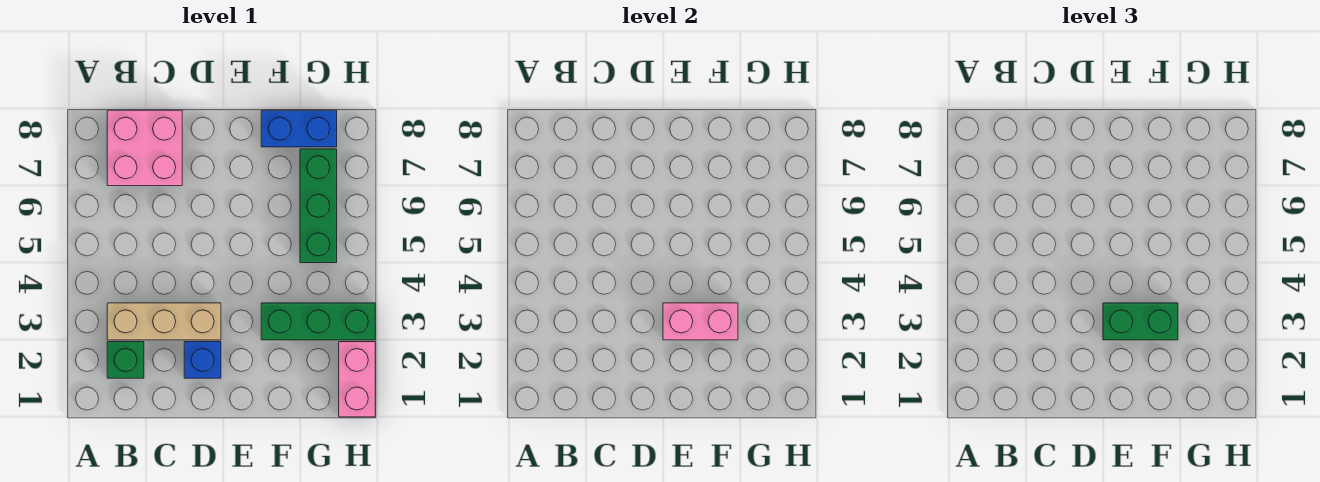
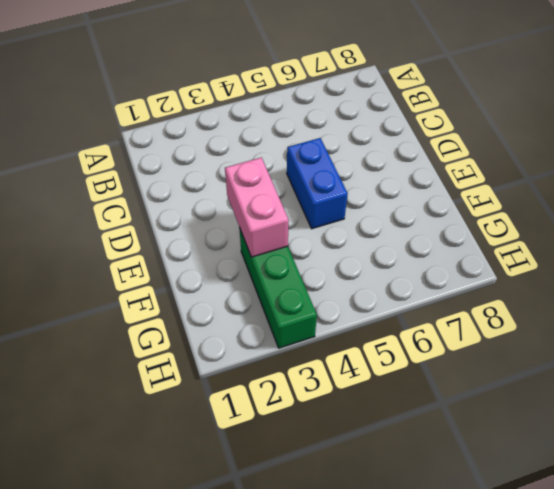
blue 1x2 brick [287,138,348,229] -> blue 1x2 brick moved to [261,110,337,147]
none -> green 1x1 brick [107,342,144,378]
none -> tan 1x3 brick [107,303,221,340]

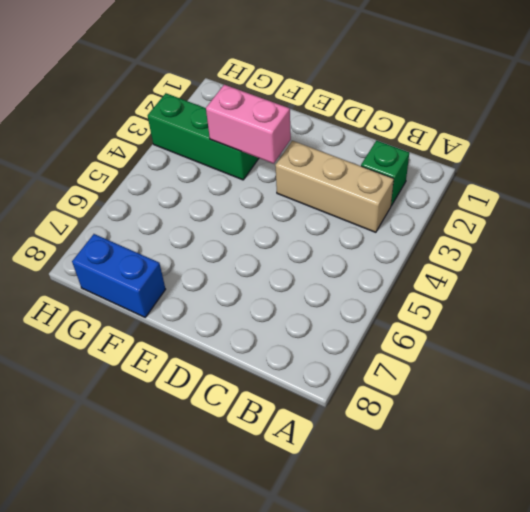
none -> pink 2x2 brick [107,110,182,186]
none -> blue 1x1 brick [184,342,221,378]

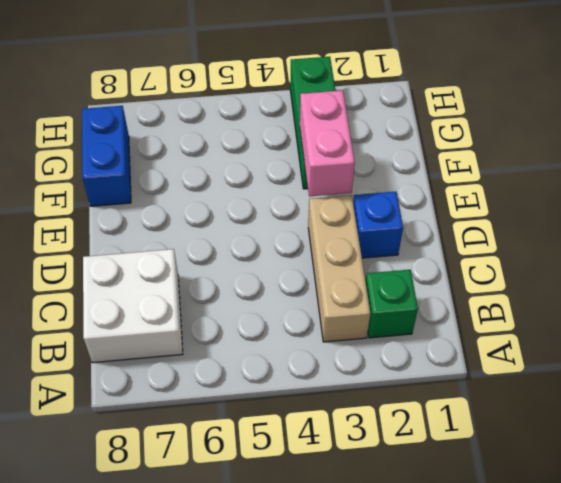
white 2x2 brick [83,249,183,363] -> pink 2x2 brick [107,110,182,186]
none -> green 1x3 brick [300,149,337,263]
none -> pink 1x2 brick [339,342,375,417]

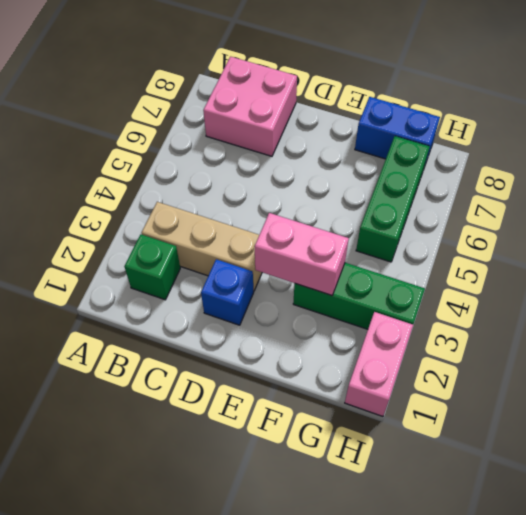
none -> green 1x2 brick [1103,303,1178,340]

